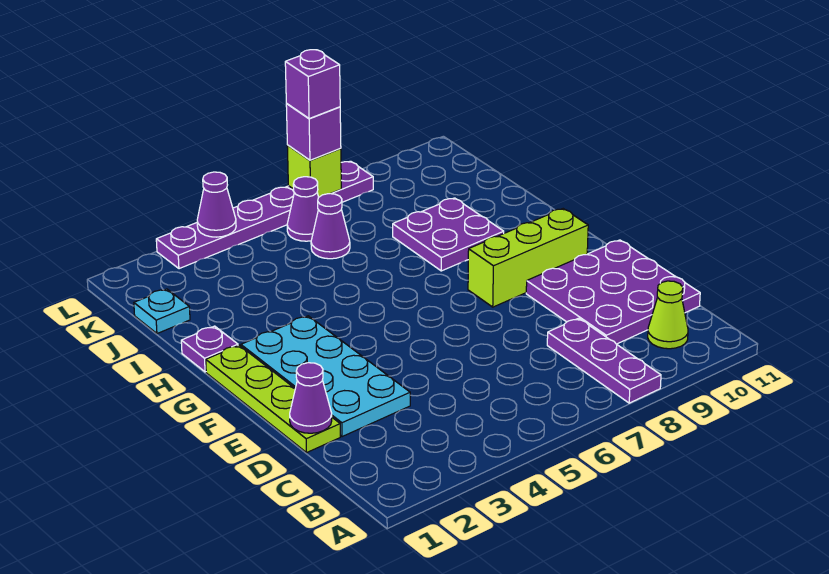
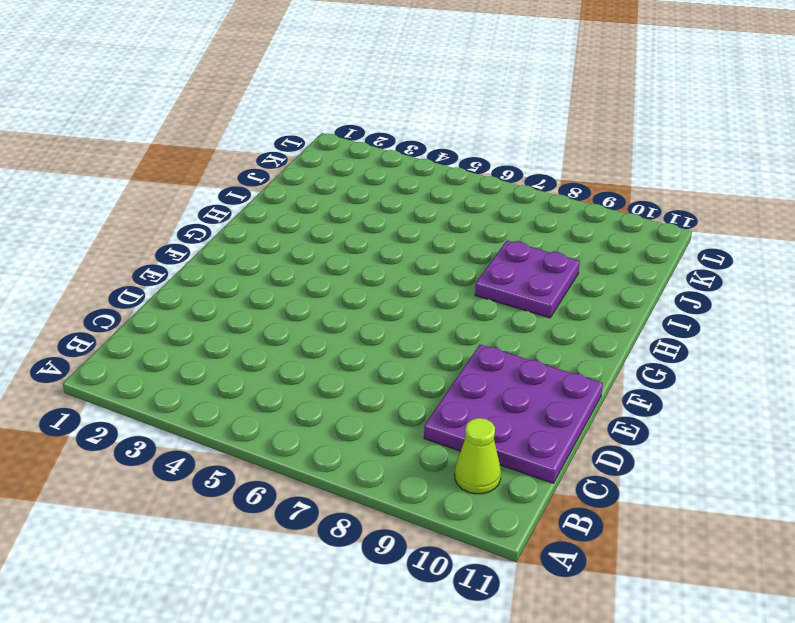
none -> purple 1x3 plate [547,318,661,403]
none -> lime 1x4 plate [206,345,340,452]
none -> cyan 2x4 plate [241,316,410,437]

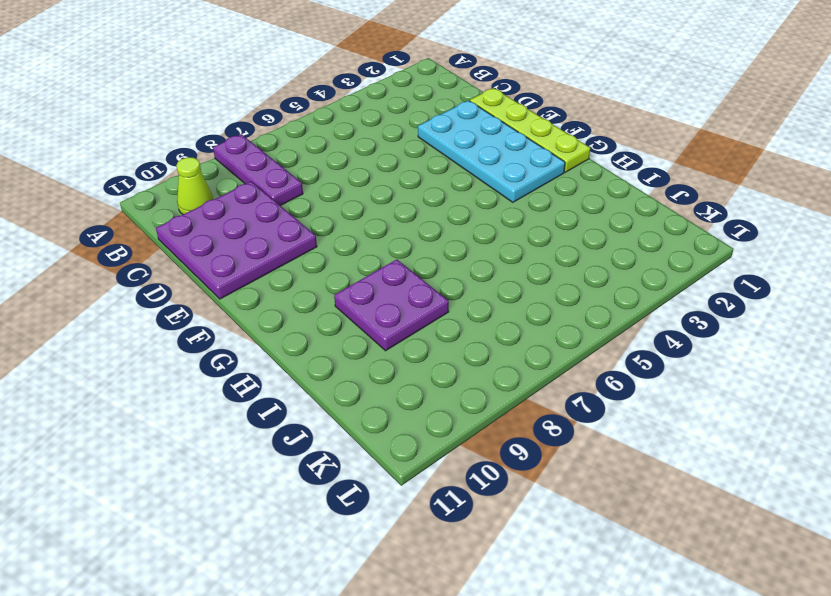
none -> lime 1x3 brick [468,209,588,307]
none -> purple 1x1 plate [181,326,238,372]
none -> cyan 1x1 plate [134,289,190,334]

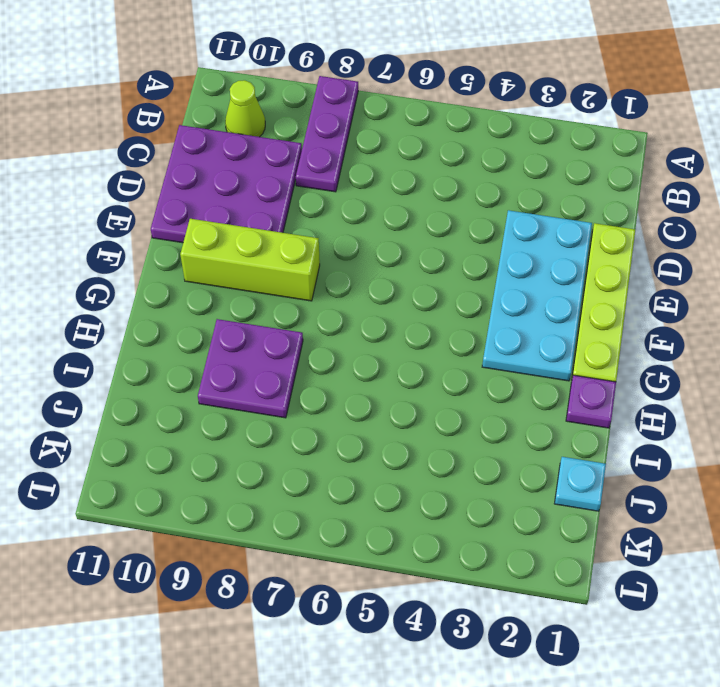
none -> purple 1x1 cone [311,194,350,259]
none -> purple 1x1 cone [287,177,319,241]
none -> purple 1x6 plate [156,161,373,269]

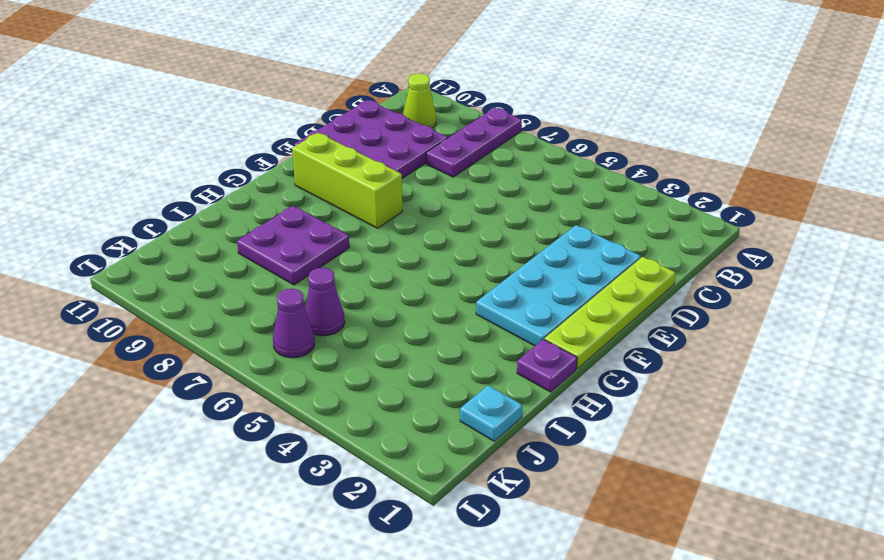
none -> purple 1x6 plate [156,161,373,269]
none -> purple 1x1 cone [290,363,332,433]
none -> purple 1x1 cone [197,172,236,237]

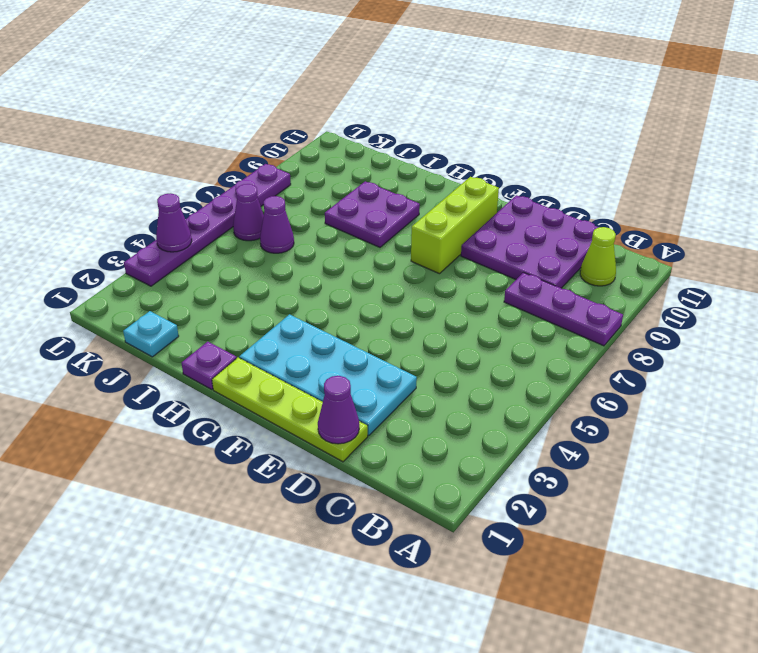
none -> lime 1x1 brick [287,145,341,197]
none -> purple 1x1 brick [286,104,341,160]
none -> purple 1x1 brick [285,50,340,119]

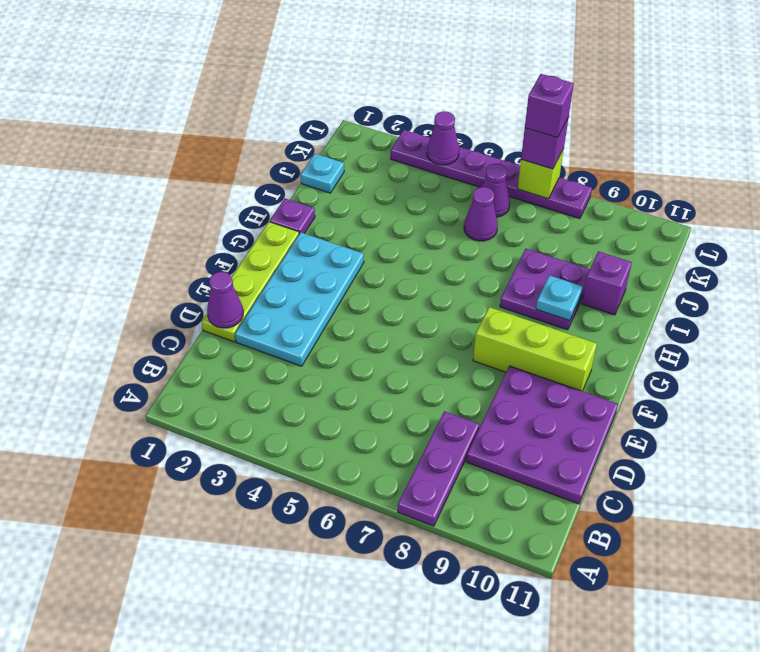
cyan 1x1 plate [536,275,583,321] -> none
purple 1x1 brick [582,251,632,315] -> none
none -> lime 1x1 cone [648,281,688,349]

